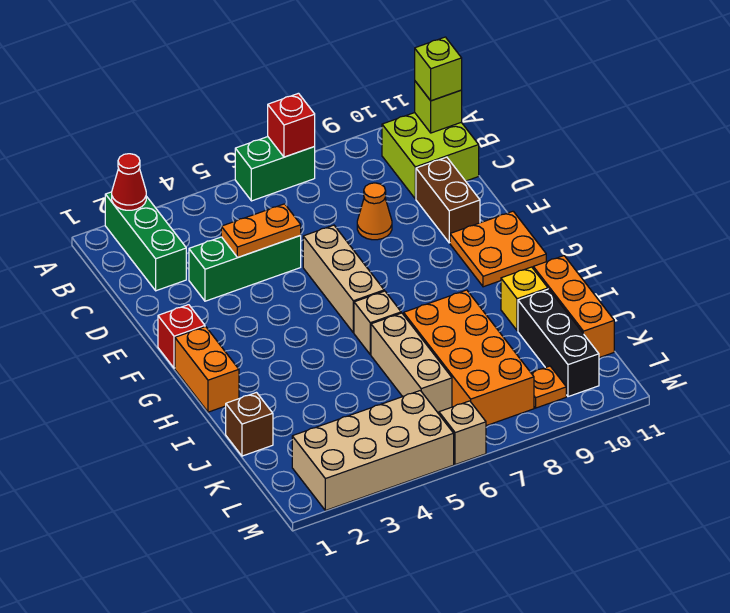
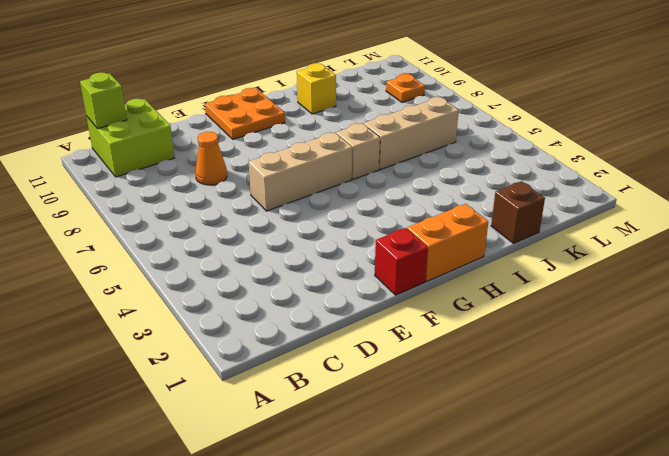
none -> green 1x3 brick [105,192,186,291]
none -> green 1x2 brick [235,137,315,201]
none -> green 1x3 brick [189,236,301,301]

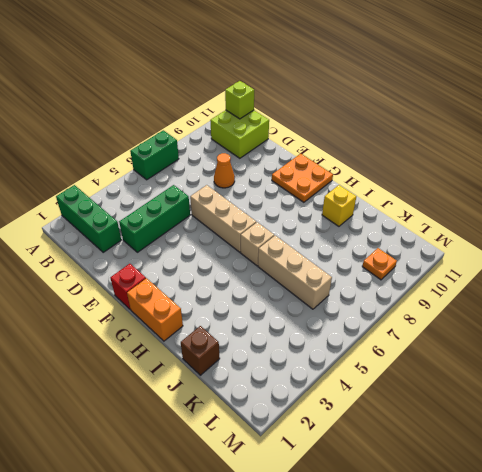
none -> brown 1x2 brick [416,157,480,243]
none -> orange 2x4 brick [404,290,534,426]
none -> orange 1x3 brick [533,256,614,358]

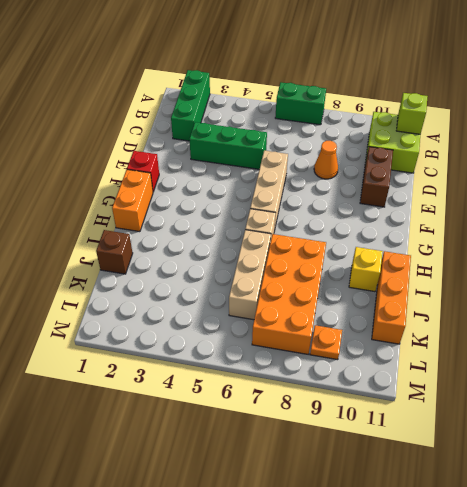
none -> orange 2x2 plate [450,211,546,287]
none -> black 1x3 brick [518,289,599,397]
none -> tan 2x4 brick [292,391,454,511]

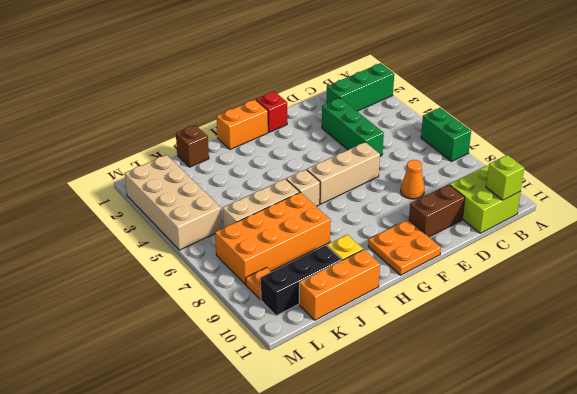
none -> tan 1x1 brick [439,401,486,465]
none -> red 1x1 cone [112,154,146,210]
none -> red 1x1 brick [268,93,315,157]

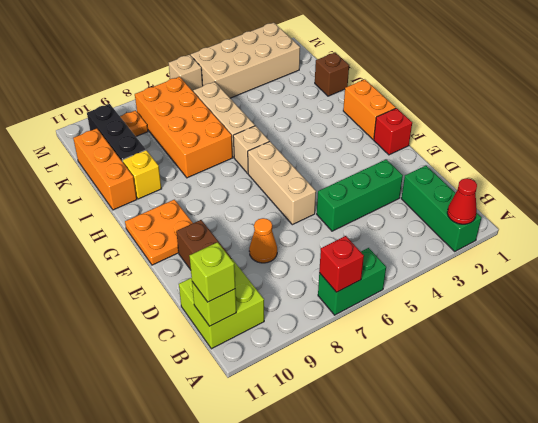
none -> orange 1x2 plate [221,204,301,257]

